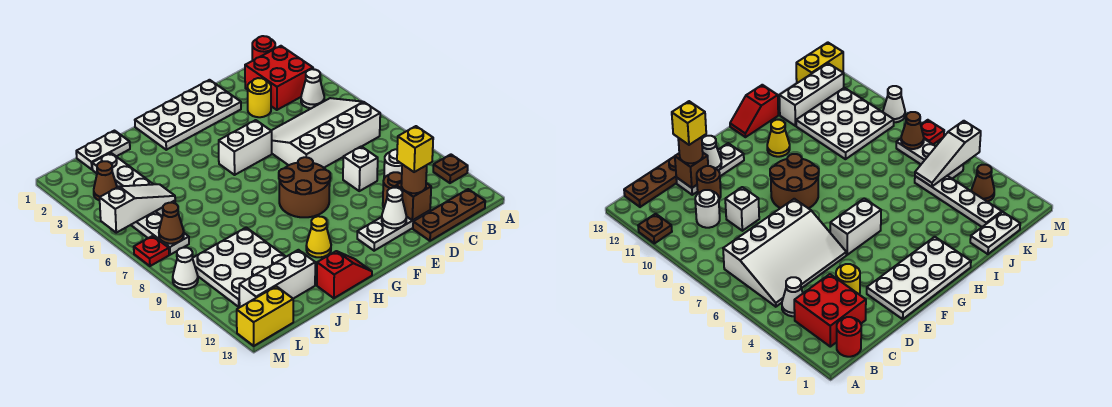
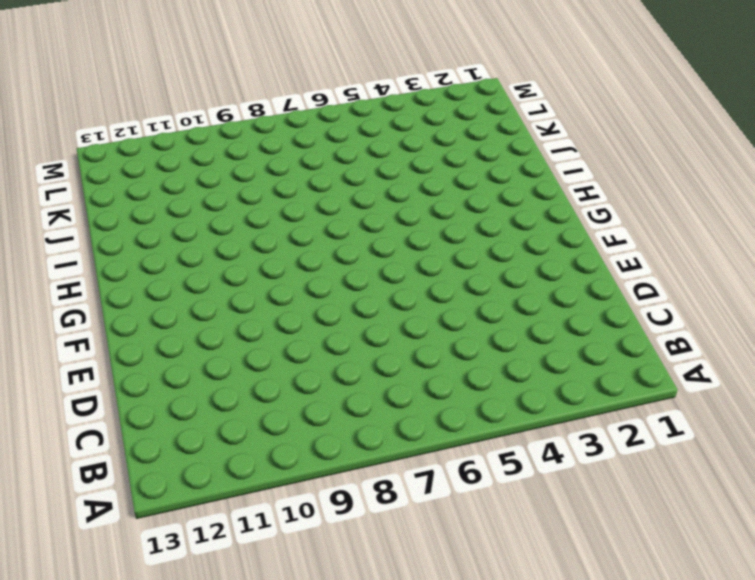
none -> brown 1x1 plate [433,154,468,183]
none -> red 1x1 round brick [252,36,275,61]
none -> red 2x2 brick [245,46,313,110]
none -> white 1x1 cone [301,69,324,108]

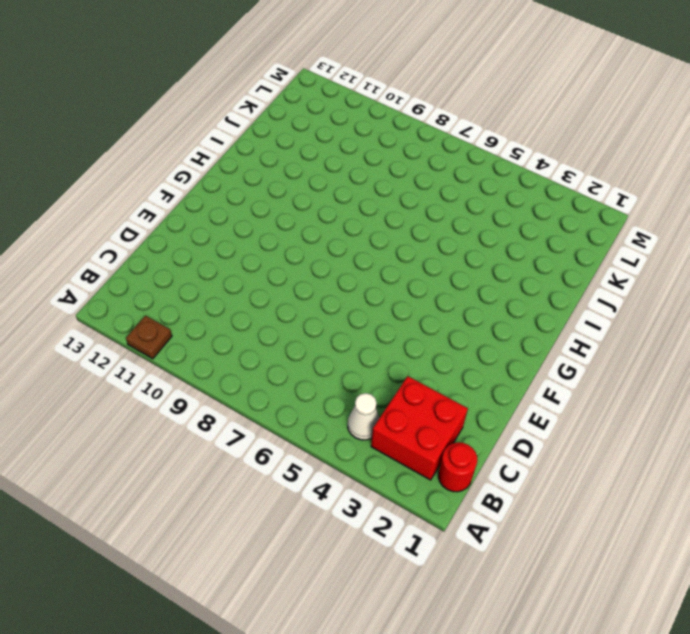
none -> white 3x4 slope [271,98,380,168]
none -> brown 1x3 plate [413,189,485,241]
none -> white 1x1 round brick [384,149,402,178]
none -> yellow 1x1 round brick [248,78,271,117]

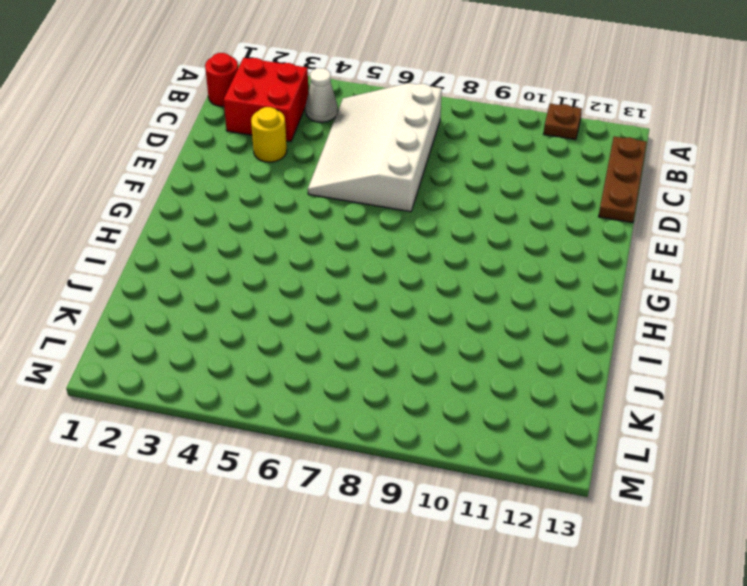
none -> white 1x1 round brick [384,149,402,178]
none -> white 1x1 brick [343,146,378,191]
none -> brown 1x1 round brick [383,172,402,207]
none -> white 1x3 plate [357,211,430,251]

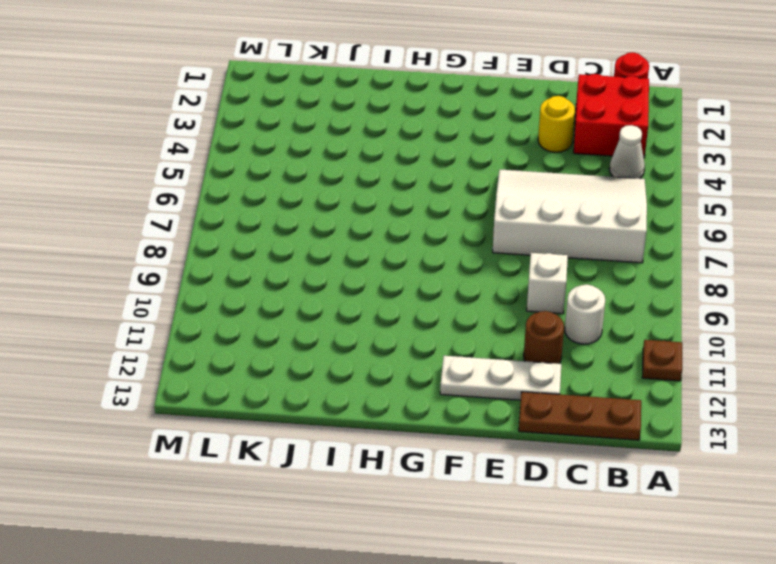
none -> white 2x4 plate [135,80,241,150]
none -> white 1x2 brick [219,120,272,175]
none -> brown 2x2 round brick [279,157,330,217]
none -> yellow 1x1 cone [306,216,331,257]

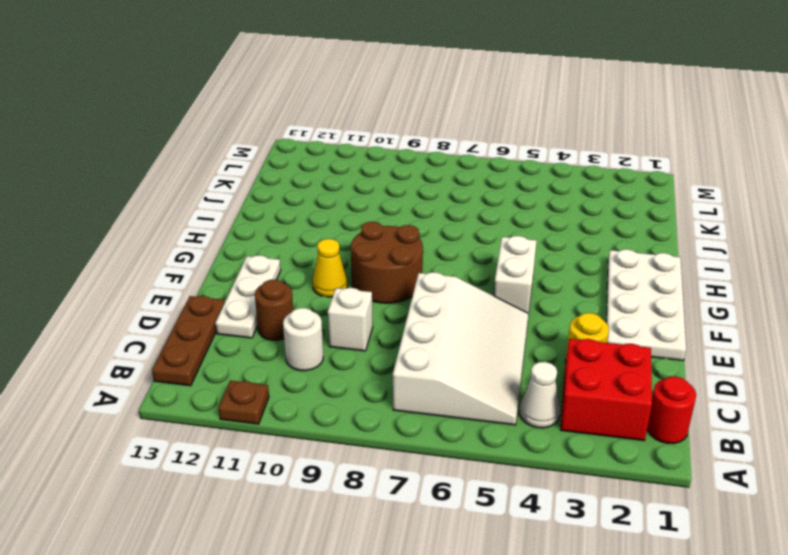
yellow 1x1 cone [313,239,347,297] -> yellow 1x1 cone moved to [306,216,331,257]
none -> red 1x2 slope [317,251,372,298]
none -> white 1x2 plate [76,131,130,169]
none -> white 3x3 plate [192,227,286,307]
none -> white 1x3 brick [239,250,315,307]

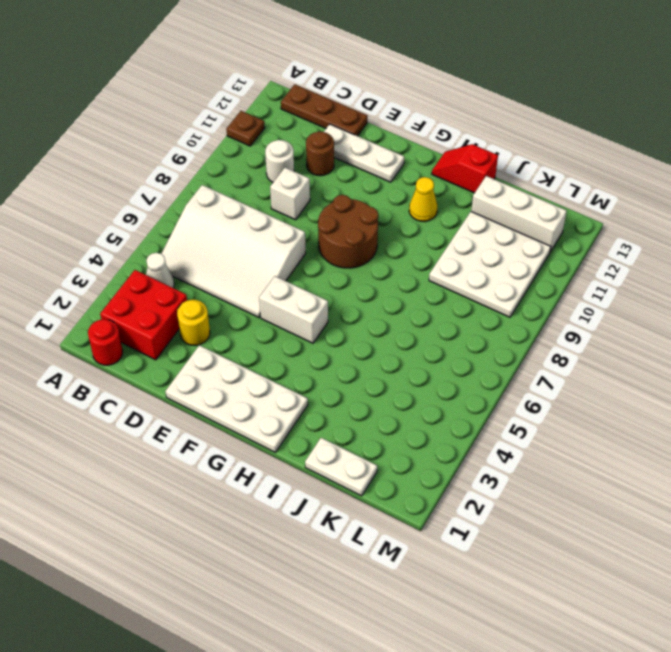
none -> white 1x4 plate [92,153,175,216]
none -> brown 1x1 cone [94,161,117,201]
none -> white 1x3 plate [131,211,189,255]
none -> yellow 1x2 brick [237,286,293,346]

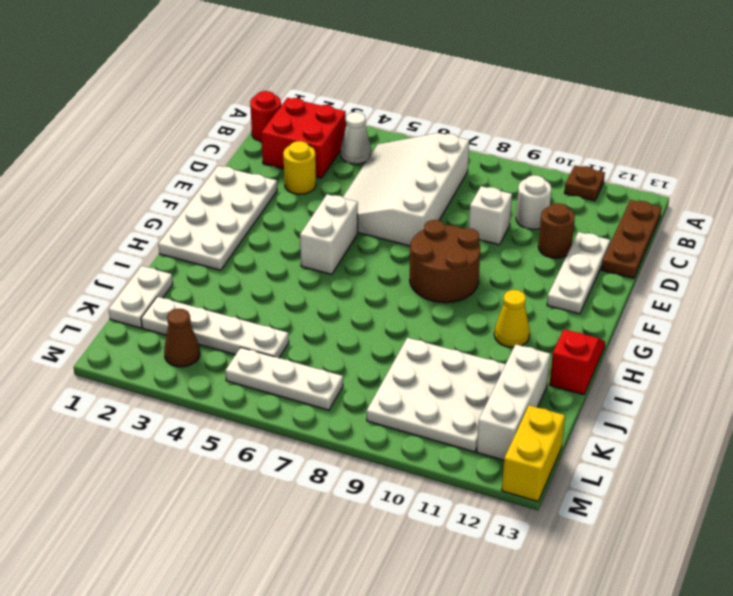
none -> red 1x1 plate [134,236,169,266]
none -> white 1x1 cone [173,248,198,289]
none -> brown 1x1 brick [396,182,431,221]
none -> white 1x1 cone [382,188,406,228]

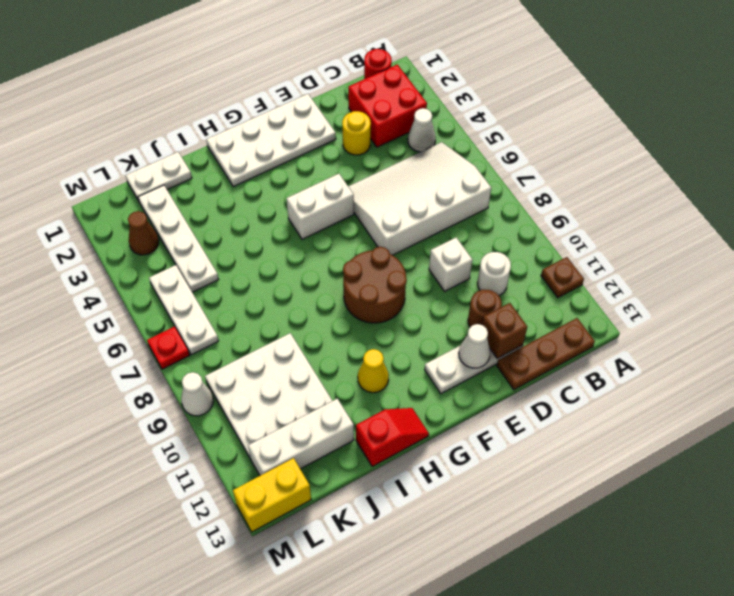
none -> white 1x3 slope [100,184,175,233]
none -> brown 1x1 cone [159,203,184,244]
none -> brown 1x1 round brick [401,164,427,193]
none -> yellow 1x1 brick [397,126,433,172]

